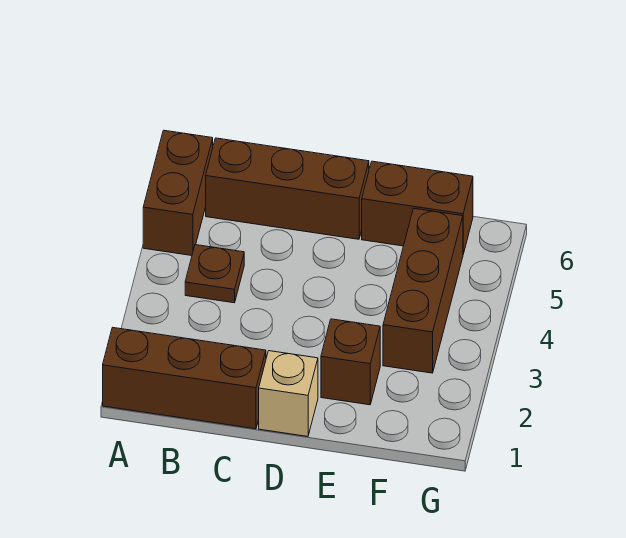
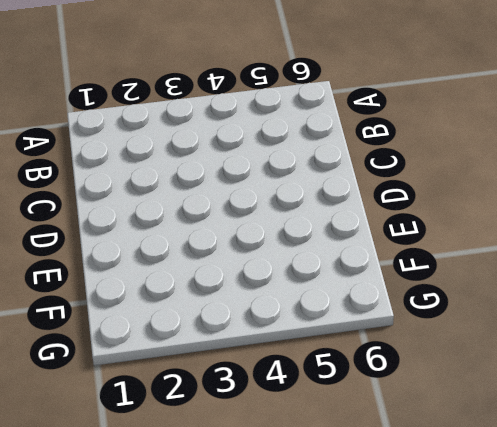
none -> brown 1x3 brick [103,327,266,429]
none -> brown 1x2 brick [143,130,213,256]

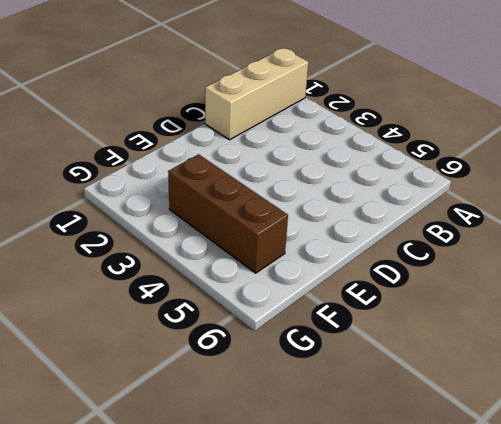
tan 1x3 brick [205,48,308,140] -> brown 1x3 brick [103,327,266,429]
none -> brown 1x2 brick [143,130,213,256]
none -> brown 1x1 plate [185,245,244,303]

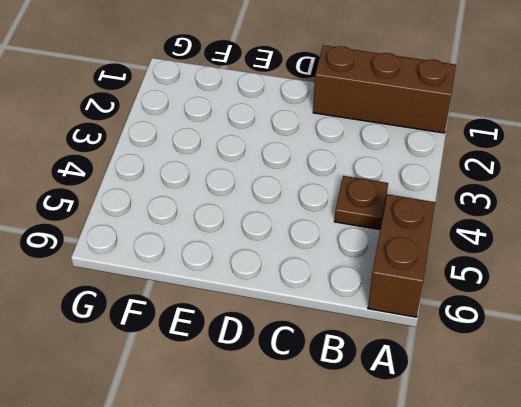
none -> brown 1x3 brick [206,138,369,239]
none -> tan 1x1 brick [259,351,318,437]

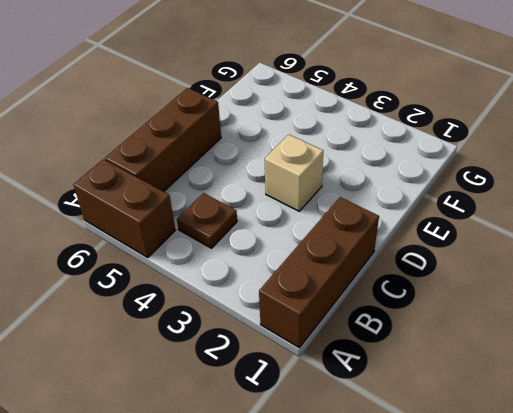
tan 1x1 brick [265,134,323,211] -> tan 1x1 brick moved to [259,351,318,437]
none -> brown 1x1 brick [321,319,380,405]
none -> brown 1x2 brick [362,161,473,254]

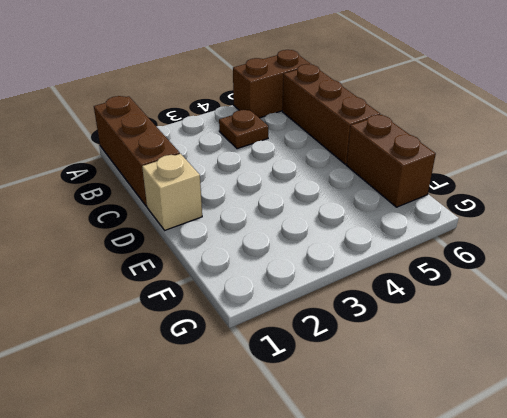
none -> brown 1x1 brick [321,319,380,405]
none -> brown 1x3 brick [383,208,463,373]

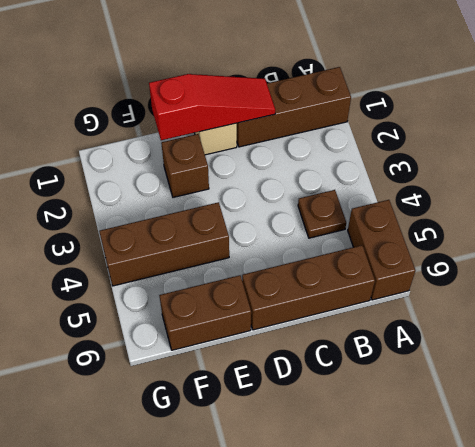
red 1x3 slope [149,74,275,140] -> none
brown 1x3 brick [99,202,229,286] -> brown 1x3 brick turned to [383,208,463,373]

